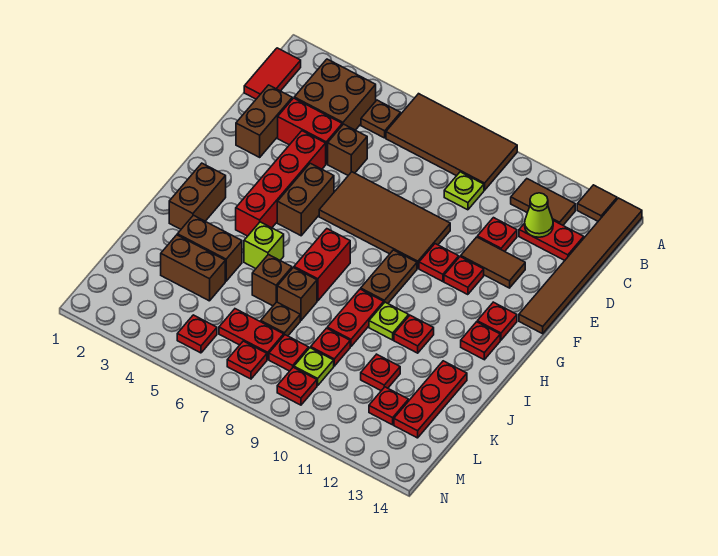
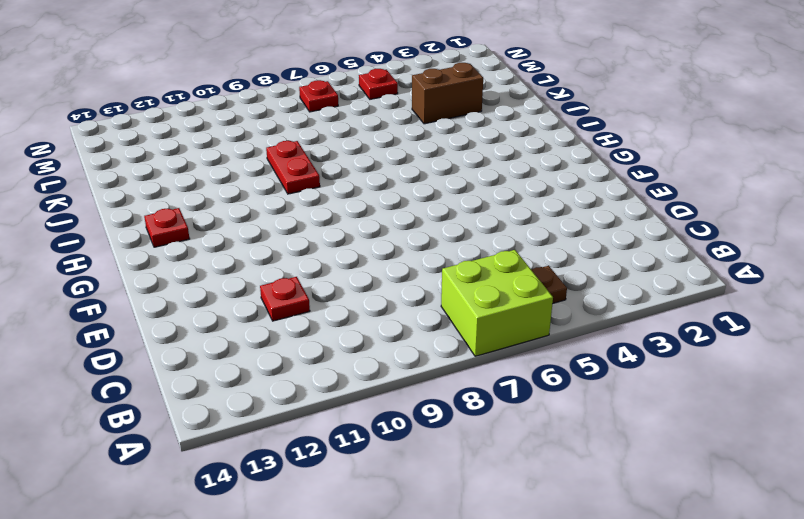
lime 2x2 brick [441,250,553,356] -> brown 2x4 tile [386,94,517,190]
none -> brown 1x1 tile [577,185,617,221]
none -> brown 1x6 tile [519,198,642,334]
none -> red 1x2 tile [244,48,301,99]
none -> brown 2x2 brick [294,59,376,130]

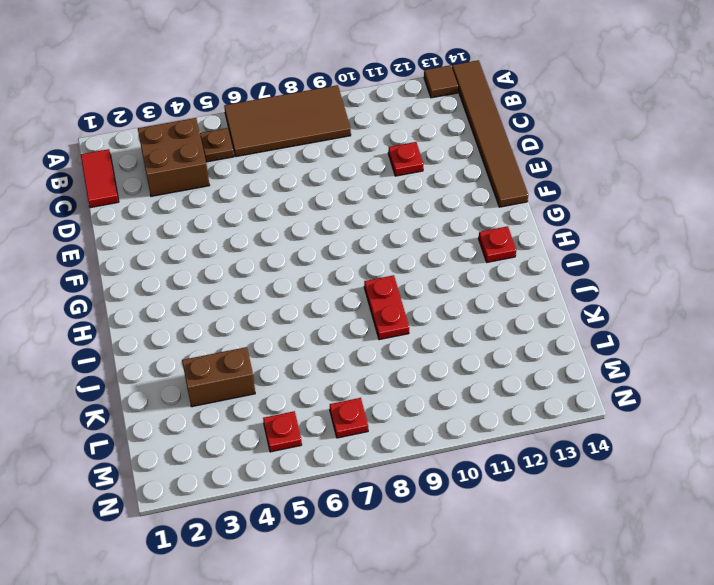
none -> brown 1x2 tile [511,179,575,225]
none -> lime 1x1 plate [444,172,484,210]
none -> red 1x2 plate [519,221,584,260]
none -> brown 1x2 brick [236,85,292,157]

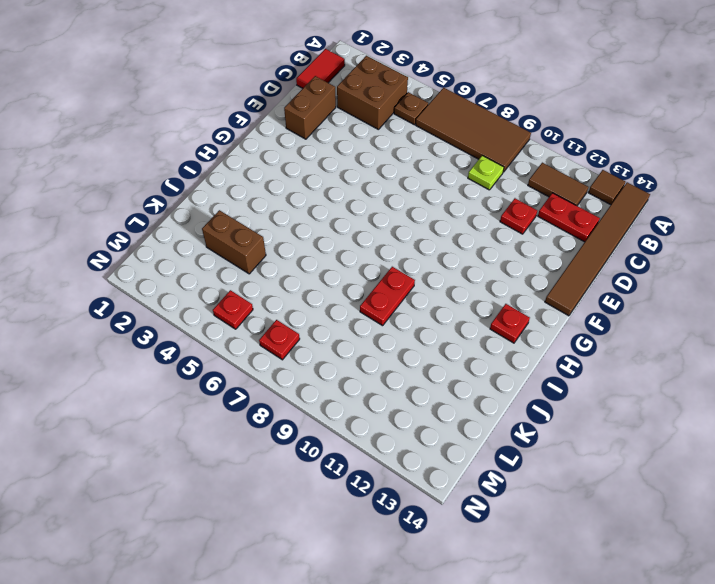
none -> red 1x2 brick [278,98,342,164]
none -> brown 1x1 brick [328,124,367,175]
none -> red 1x4 brick [236,131,326,236]
none -> brown 2x4 tile [319,172,450,268]

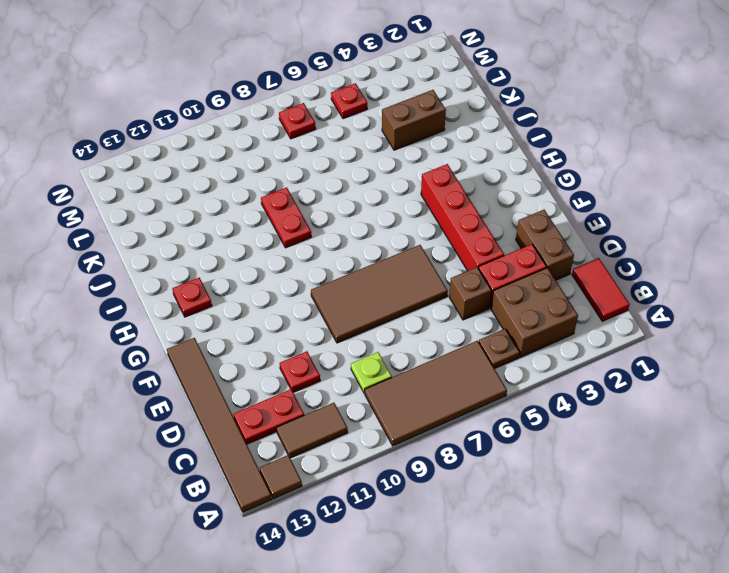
none -> brown 1x2 tile [461,237,525,288]
none -> brown 1x2 brick [277,163,334,236]
none -> red 1x1 plate [419,244,459,282]
none -> red 1x1 plate [444,257,484,295]

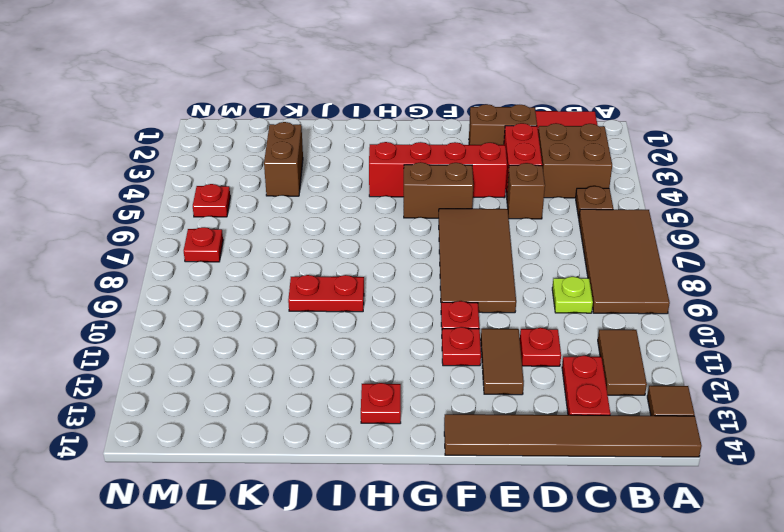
none -> brown 1x2 plate [361,250,417,303]
none -> red 1x1 plate [477,302,517,340]
none -> brown 1x2 brick [169,163,226,229]
none -> red 1x2 brick [294,229,350,301]

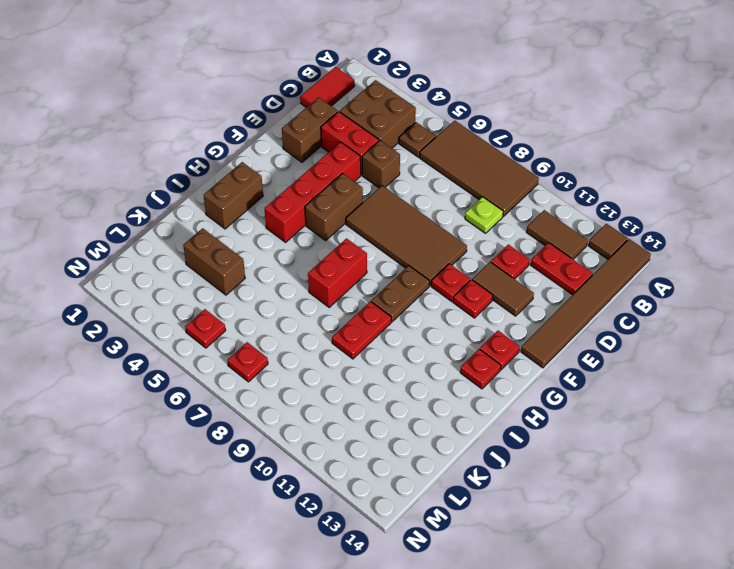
none -> lime 1x1 brick [244,222,284,269]
none -> lime 1x1 plate [369,302,409,340]
none -> red 1x1 plate [394,315,434,353]
none -> brown 1x2 brick [177,215,242,281]

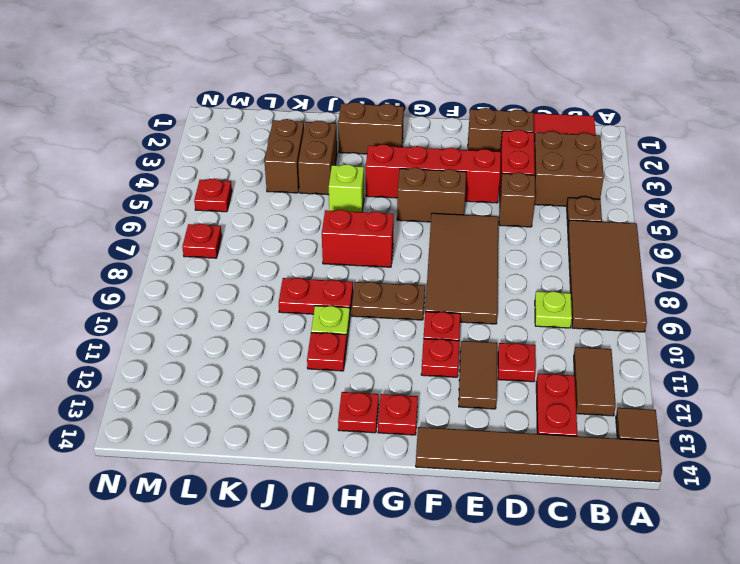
none -> brown 1x1 brick [252,255,292,306]
none -> brown 1x1 brick [277,268,317,320]
none -> red 1x3 plate [394,361,467,438]
none -> brown 1x1 plate [261,302,300,336]

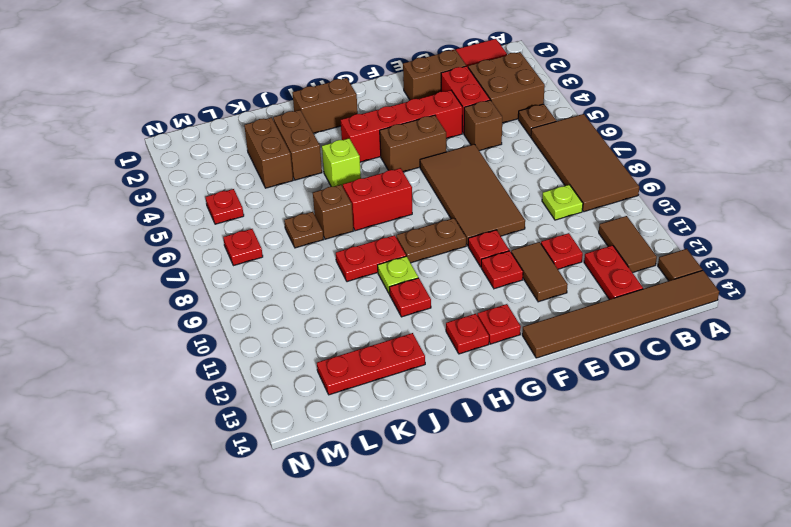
none -> brown 1x1 brick [252,255,292,306]
none -> red 1x1 plate [311,328,350,366]
none -> red 1x1 plate [361,354,400,391]
none -> red 1x2 plate [219,309,284,359]

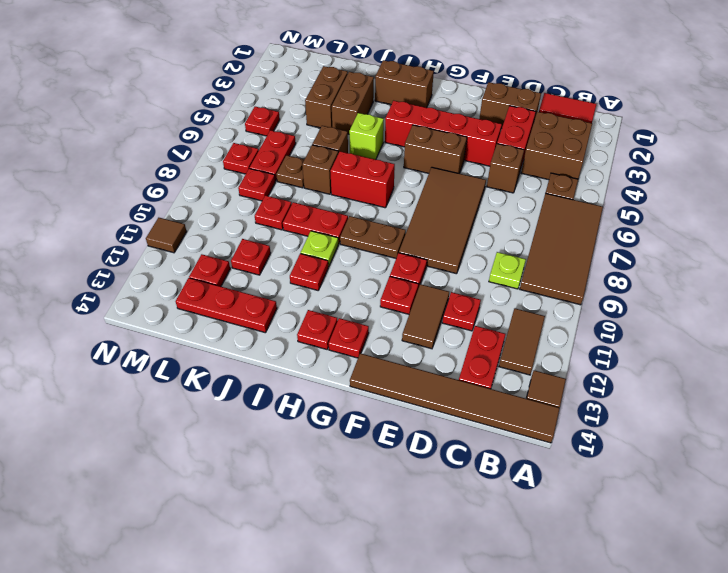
brown 1x1 tile [146,218,187,253] -> none
none -> lime 1x1 plate [294,348,334,386]
none -> red 1x1 plate [277,367,317,405]
none -> lime 1x1 cone [525,193,553,237]

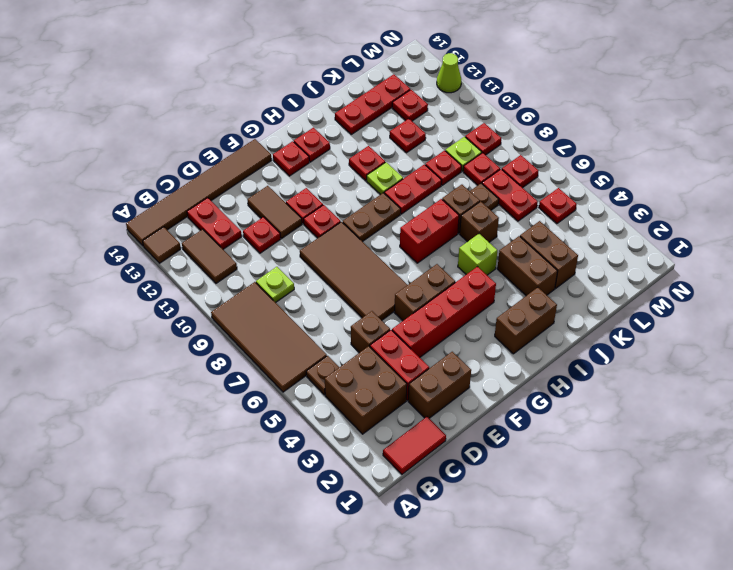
lime 1x1 cone [437,53,462,93] -> lime 1x1 cone moved to [525,193,553,237]

